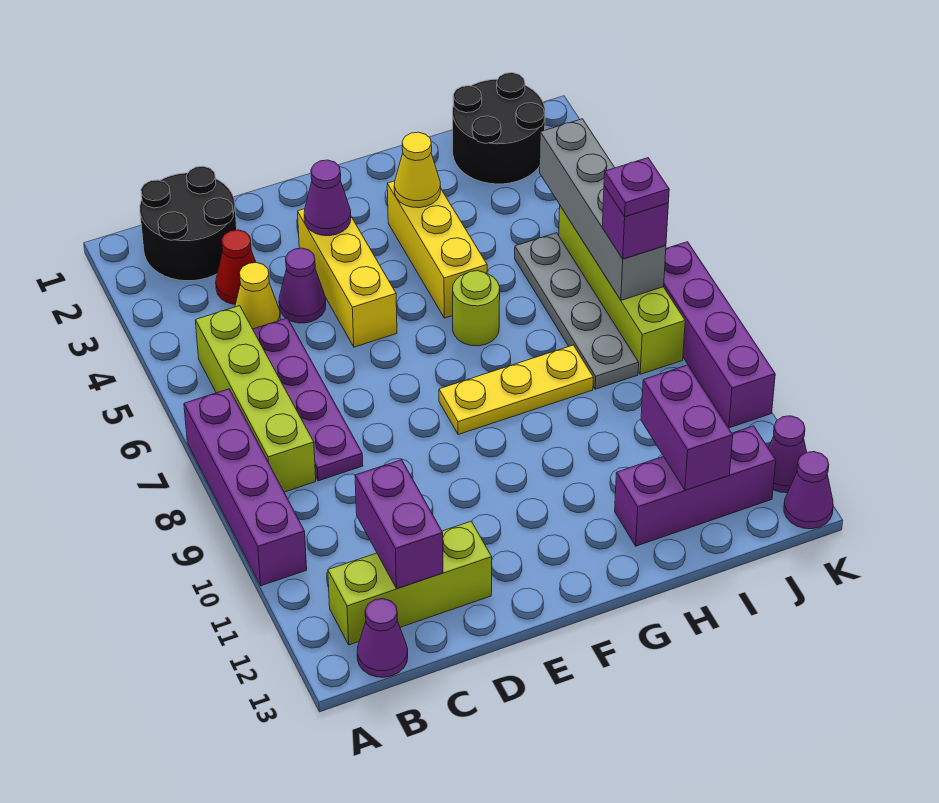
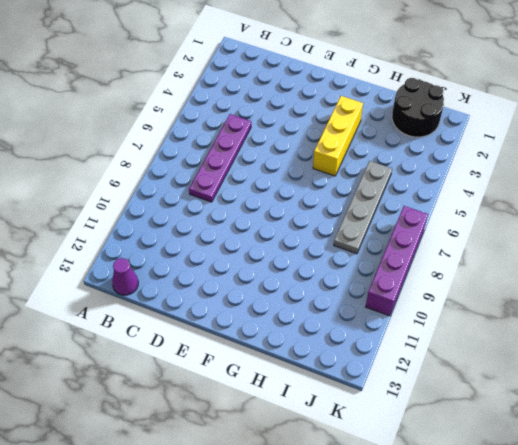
none -> purple 1x4 brick [184,389,307,586]
none -> black 2x2 round brick [140,166,237,281]
none -> lime 1x4 brick [195,306,316,492]

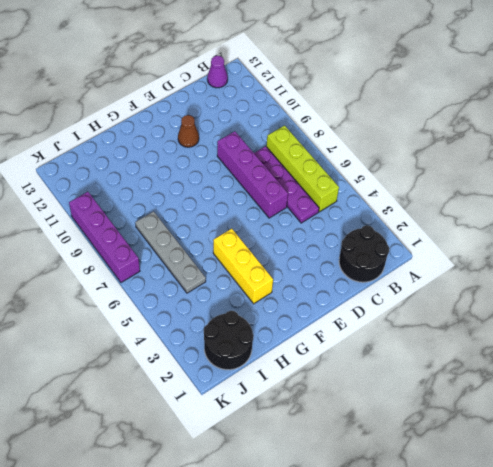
purple 1x4 brick [217,131,288,218] -> purple 1x4 brick moved to [184,389,307,586]
brown 1x1 cone [178,115,199,147] -> none
none -> lime 1x3 brick [328,521,492,645]
none -> red 1x1 cone [216,230,256,304]
none -> yellow 1x1 cone [235,263,280,329]

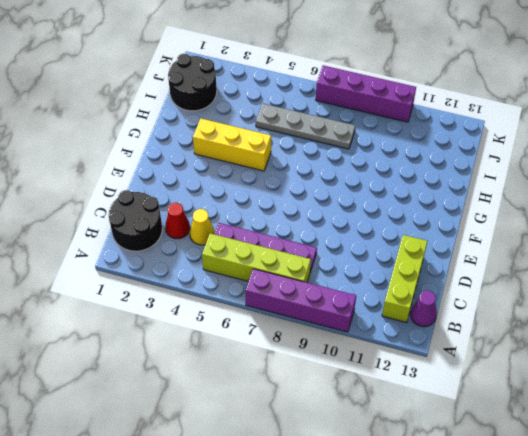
none -> purple 1x1 cone [279,248,326,323]
none -> yellow 1x3 brick [298,209,397,347]
none -> yellow 1x3 plate [439,345,593,435]

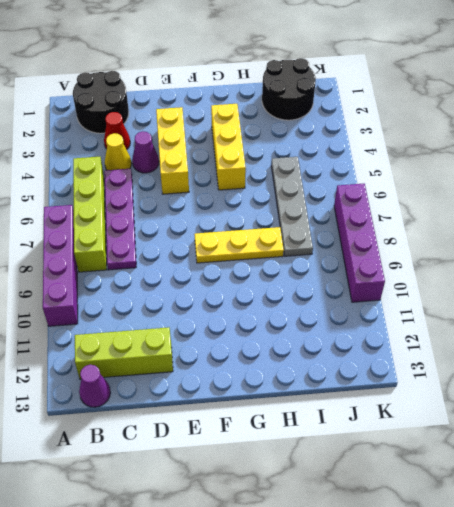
none -> lime 1x1 round brick [453,271,500,346]
none -> purple 1x3 brick [615,426,776,546]
none -> lime 1x4 brick [559,206,685,374]

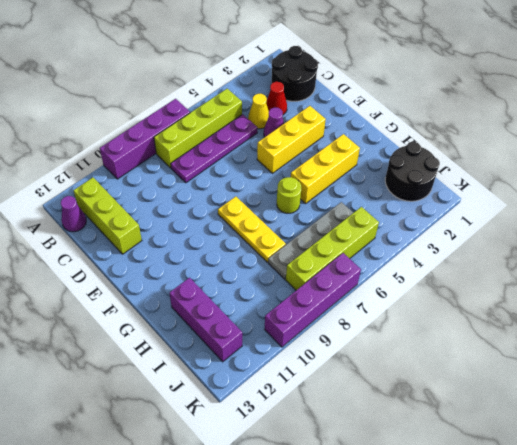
none -> purple 1x1 cone [769,416,807,493]
none -> purple 1x1 cone [784,452,833,529]
none -> purple 1x2 brick [355,460,443,589]

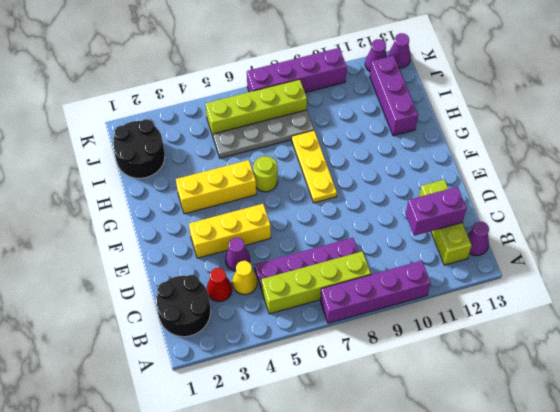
none -> purple 1x1 cone [304,160,351,236]
none -> yellow 1x1 cone [394,132,441,208]
none -> purple 1x2 brick [641,365,733,490]

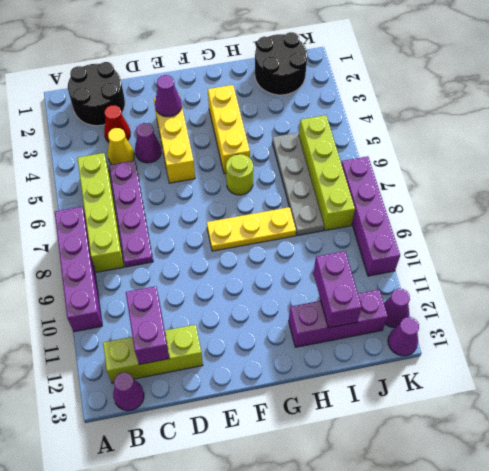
none -> yellow 1x1 cone [394,132,441,208]
none -> grey 1x4 brick [540,119,666,300]
none -> purple 1x1 brick [602,186,668,259]

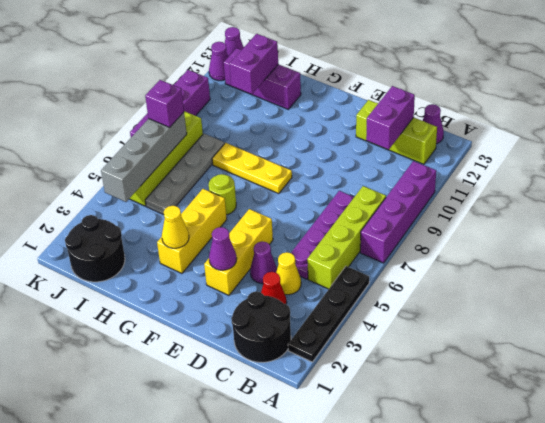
black 1x4 plate [288,266,369,362] -> none
none -> purple 1x1 plate [604,158,669,217]

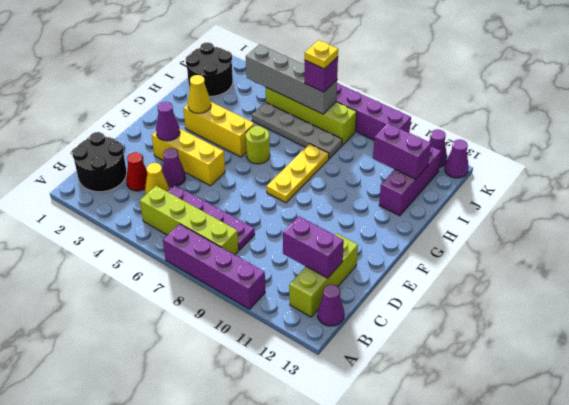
yellow 1x1 plate [305,40,338,69] -> purple 1x1 plate [604,158,669,217]

